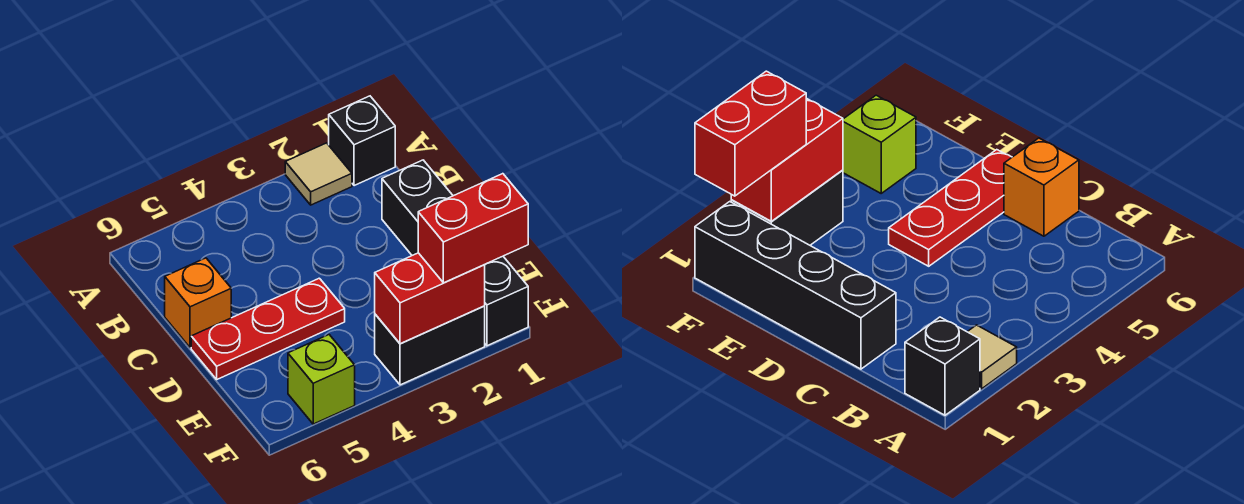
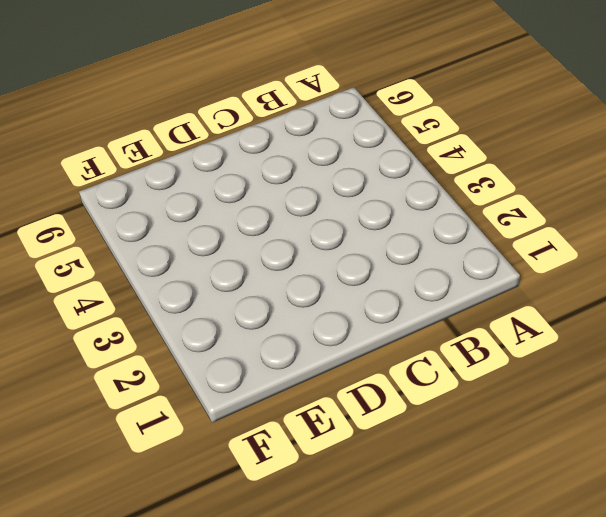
none -> black 1x1 brick [329,96,395,186]
none -> tan 1x1 tile [285,143,352,205]

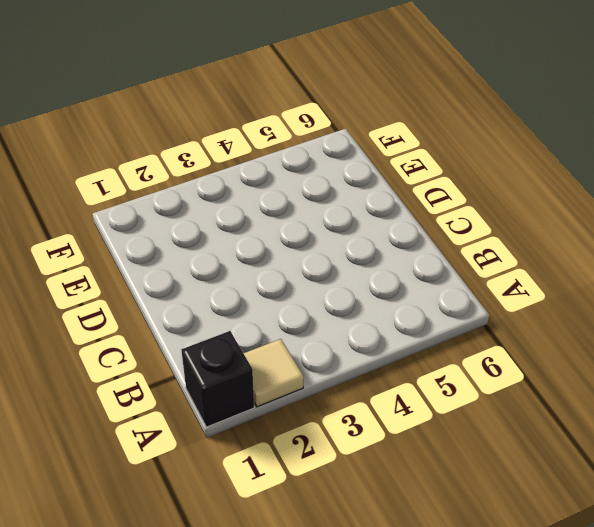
none -> black 1x4 brick [382,160,528,346]
none -> orange 1x1 brick [165,258,231,348]

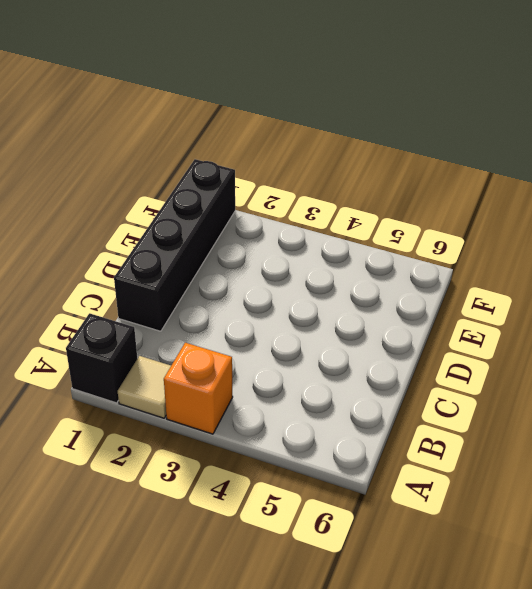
orange 1x1 brick [164,343,233,434] -> orange 1x1 brick moved to [165,258,231,348]
none -> red 1x3 plate [191,278,345,379]
none -> black 1x2 brick [375,306,485,385]

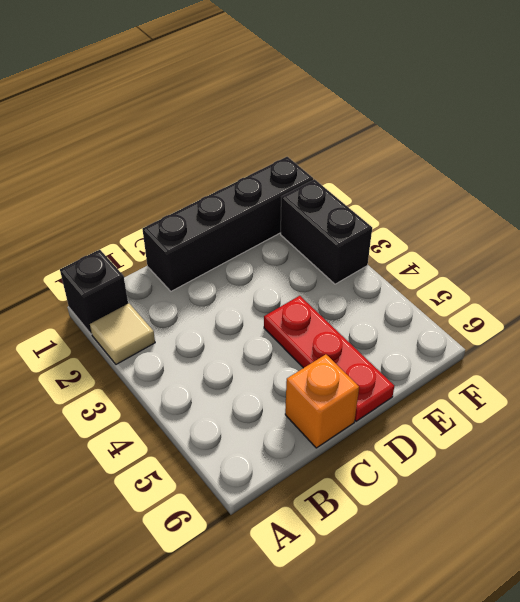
none -> lime 1x1 brick [288,335,355,424]
none -> red 1x2 brick [375,253,485,344]

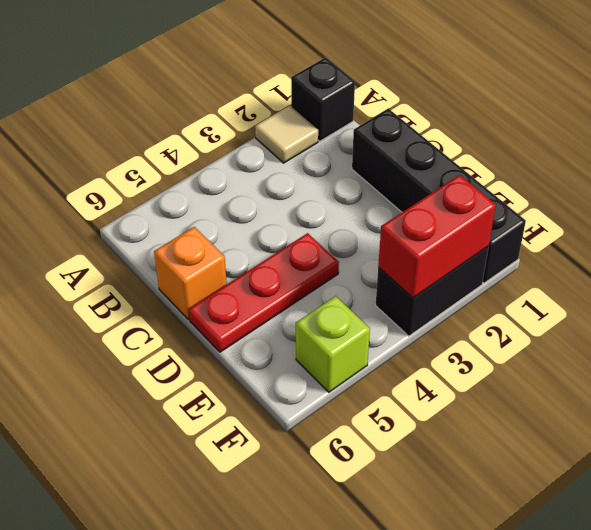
none -> red 1x2 brick [418,174,528,283]

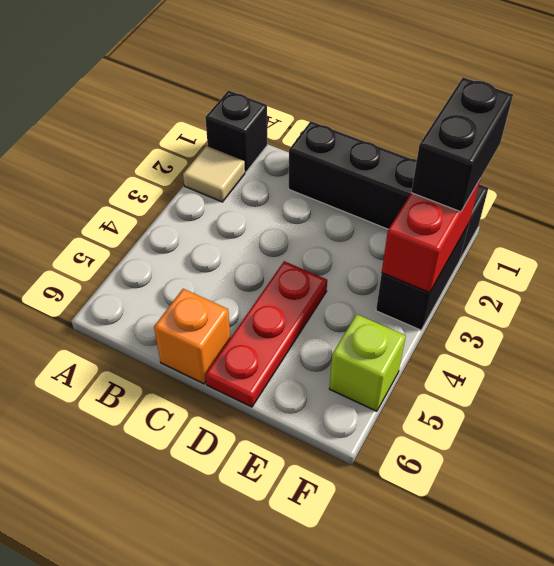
black 1x2 brick [411,77,513,212] -> red 1x2 brick [418,174,528,283]

